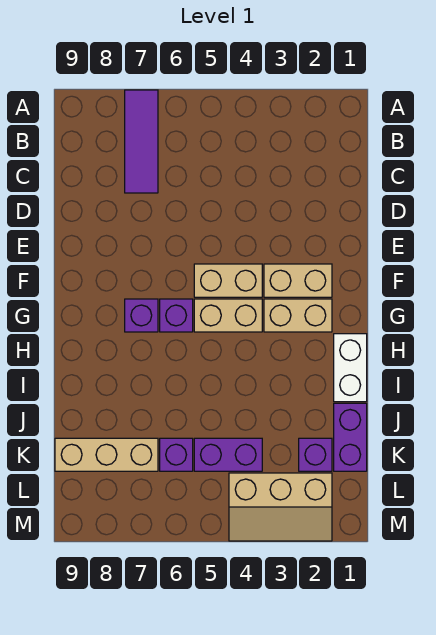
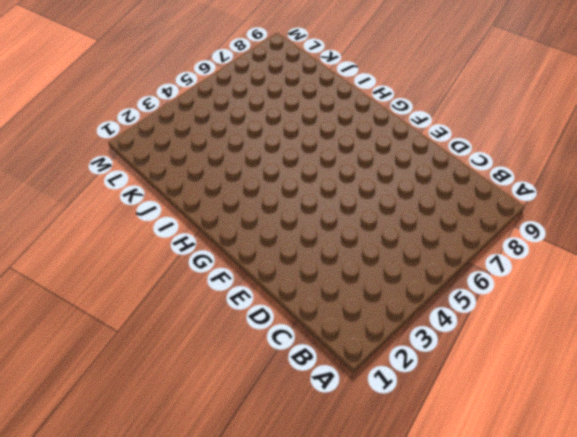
none -> purple 1x3 tile [125,90,158,193]
none -> tan 1x2 brick [264,264,332,297]
none -> tan 1x2 brick [194,264,262,297]

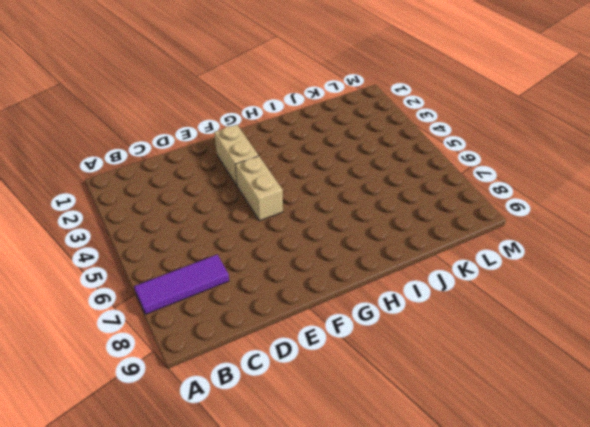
none -> tan 1x2 brick [264,299,332,332]
none -> tan 1x2 brick [194,299,262,332]
none -> purple 1x1 brick [160,299,193,332]

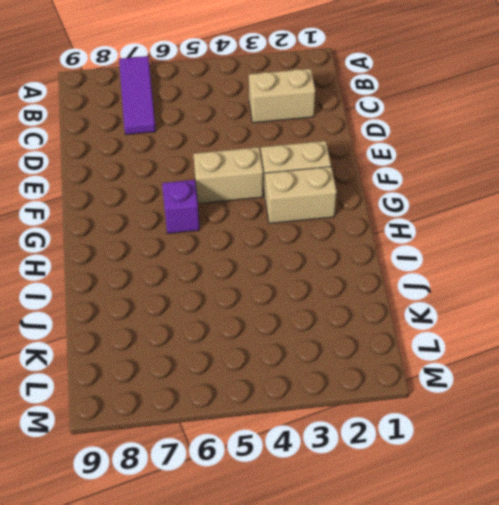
tan 1x2 brick [249,69,315,123] -> tan 1x2 brick moved to [194,299,262,332]
none -> purple 1x1 brick [125,299,158,332]
none -> white 1x2 brick [334,334,367,402]
none -> purple 1x2 brick [334,403,367,471]

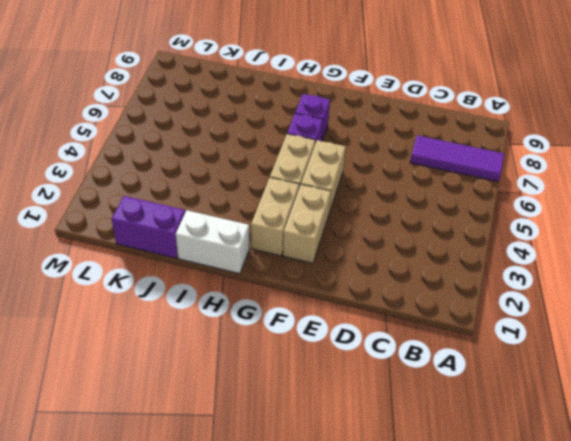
none -> purple 1x1 brick [299,438,332,471]
none -> purple 1x2 brick [194,438,262,471]
none -> purple 1x1 brick [160,438,193,471]

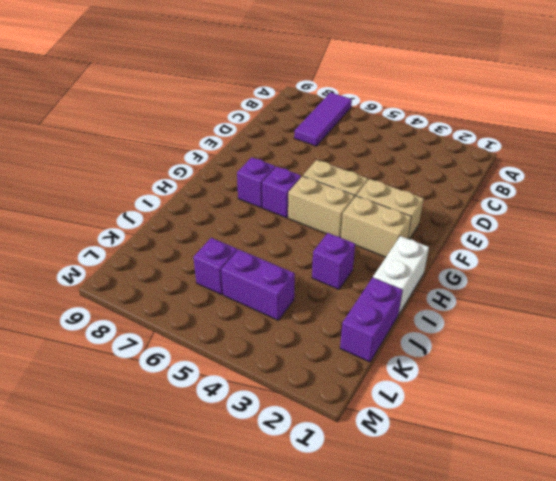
purple 1x1 brick [312,233,355,289] -> purple 1x1 brick moved to [299,438,332,471]
none -> tan 1x3 brick [55,438,158,471]
none -> tan 2x3 slope [229,473,332,541]

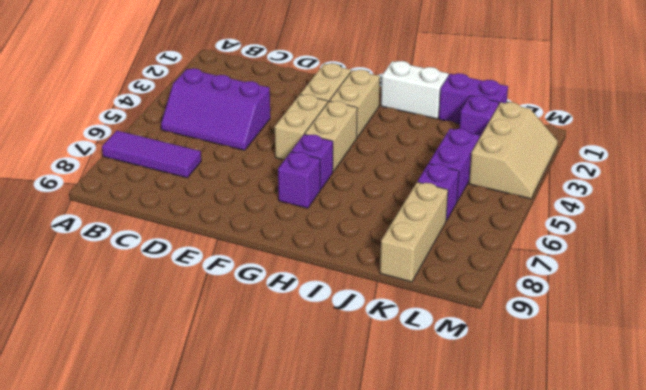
purple 2x3 slope [161,68,270,150] -> none

